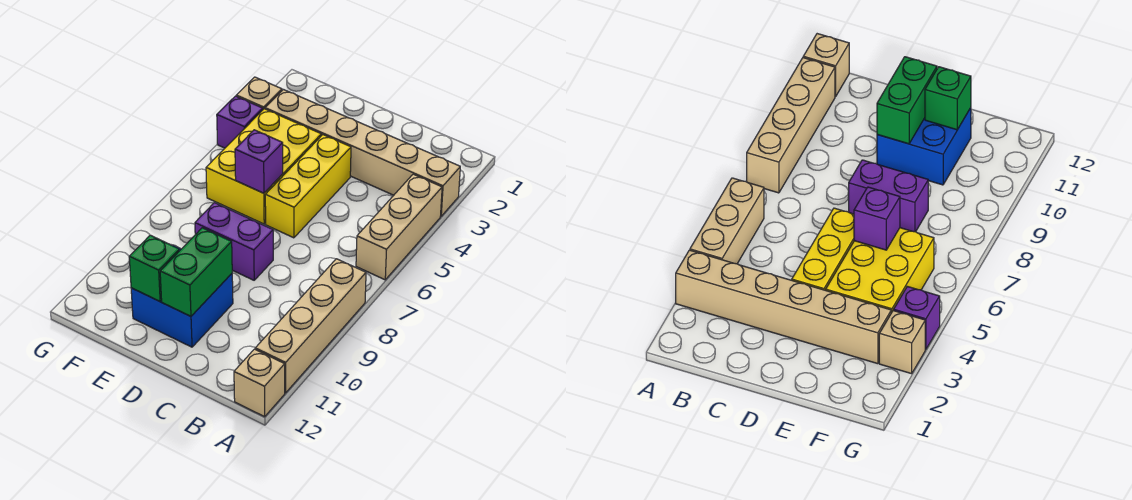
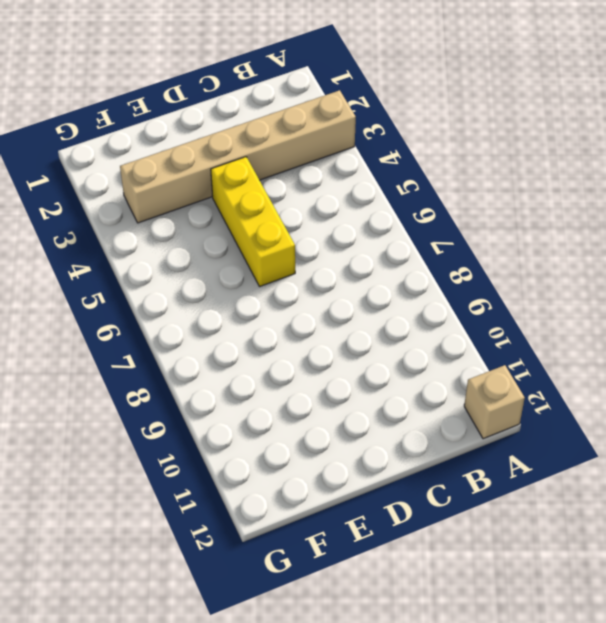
none -> tan 1x3 brick [356,174,442,280]
none -> tan 1x4 brick [255,259,366,393]
none -> purple 1x2 brick [195,203,273,280]

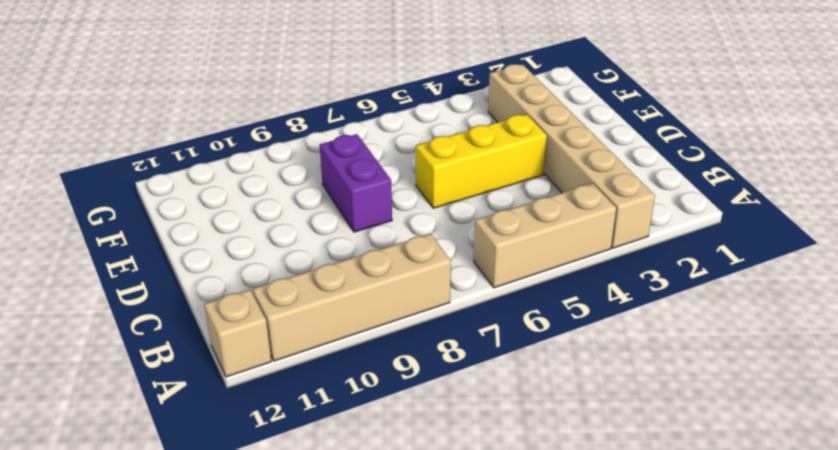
none -> blue 2x2 brick [131,245,233,347]
none -> yellow 2x3 brick [206,109,321,224]
none -> tan 1x1 brick [236,77,282,109]

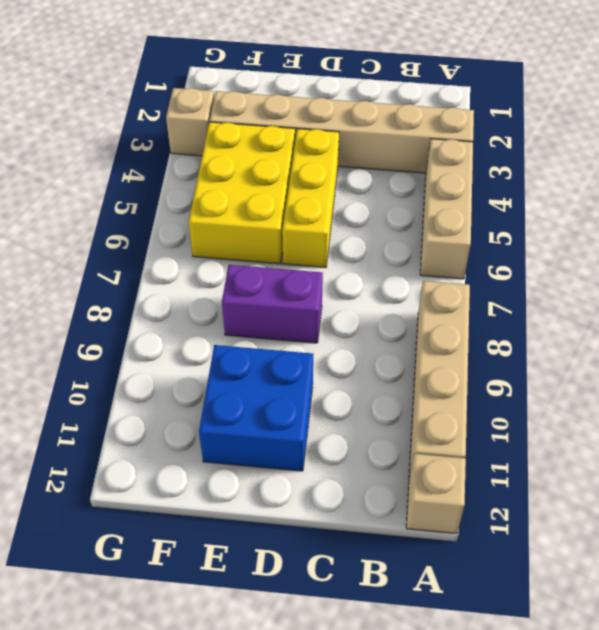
none -> purple 1x1 brick [217,96,263,148]
none -> green 1x2 brick [160,228,232,316]
none -> purple 1x1 brick [235,130,283,193]

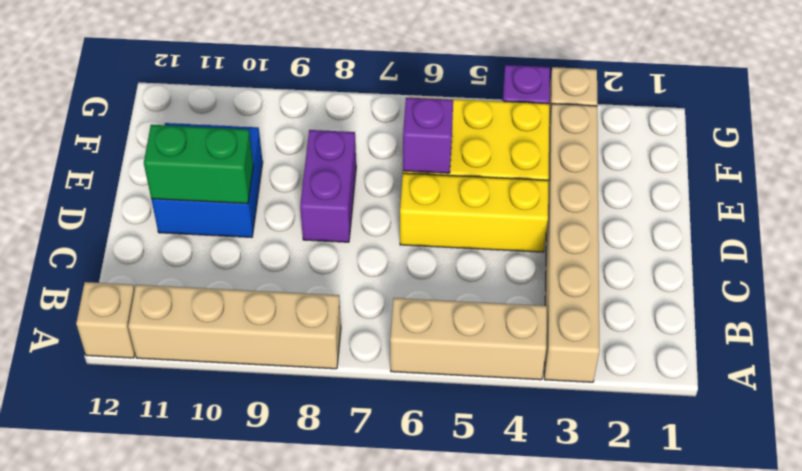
none -> green 1x1 brick [129,235,179,301]

